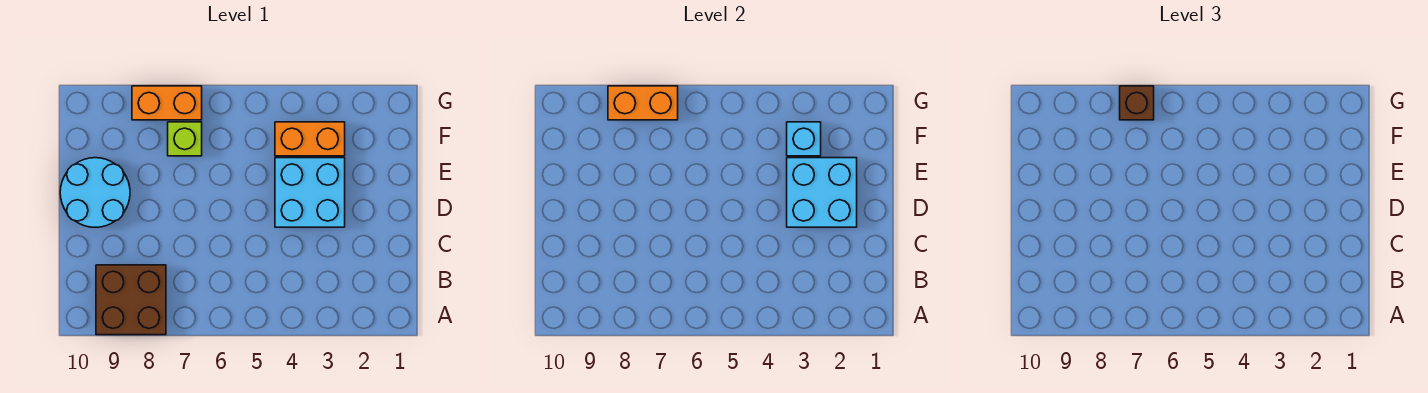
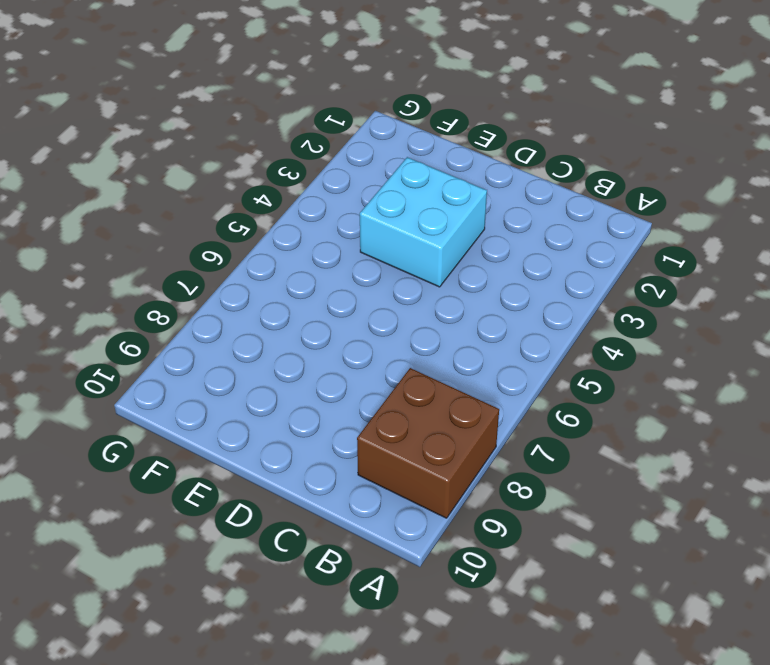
none -> cyan 2x2 round brick [60,158,130,227]
none -> orange 1x2 brick [275,122,345,156]

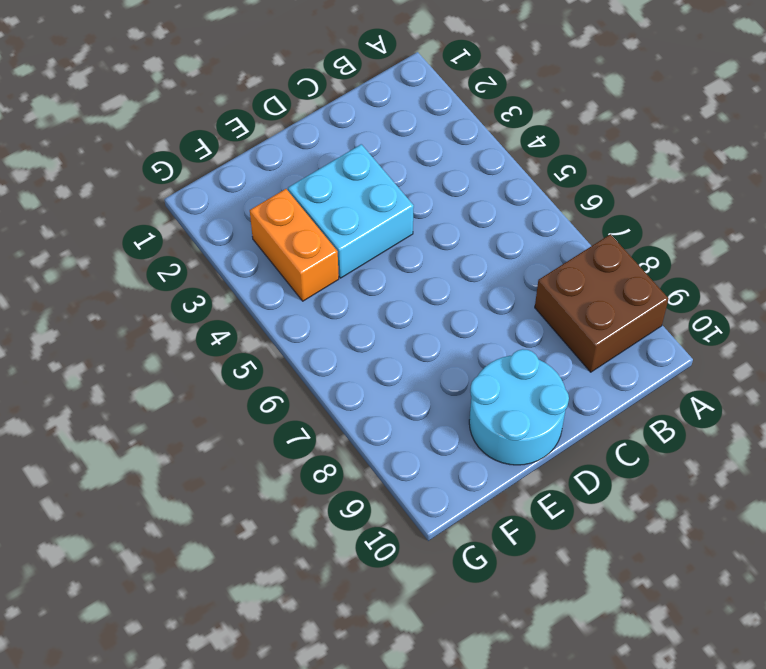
none -> lime 1x1 brick [168,122,202,156]
none -> orange 1x2 brick [132,86,202,120]

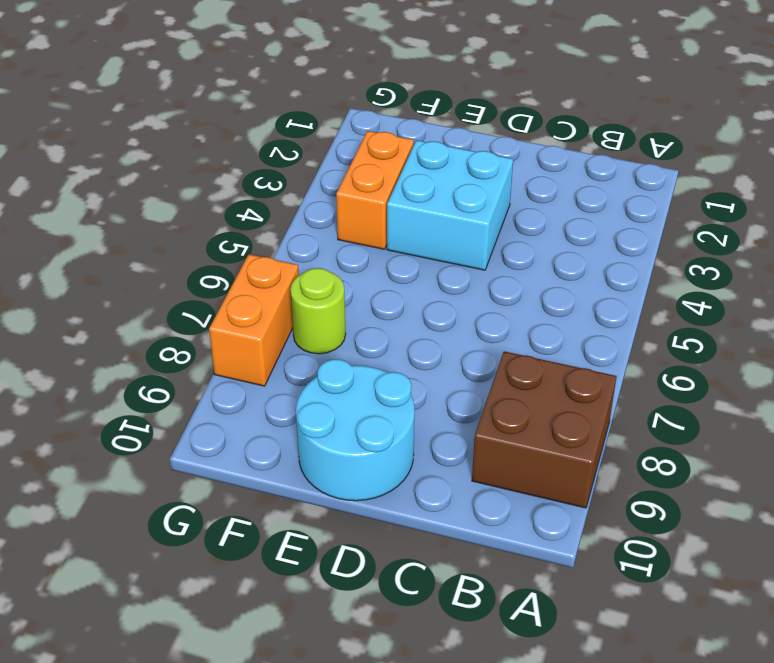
lime 1x1 round brick [291,268,346,354] -> lime 1x1 brick [168,122,202,156]
none -> cyan 2x2 brick [787,158,857,227]
none -> cyan 1x1 brick [787,122,821,156]

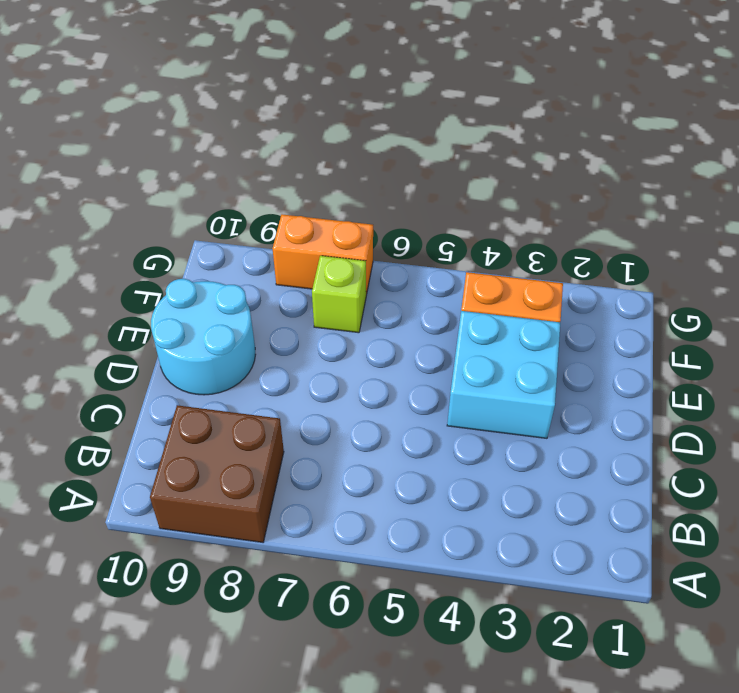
none -> cyan 2x2 brick [787,158,857,227]
none -> cyan 1x1 brick [787,122,821,156]

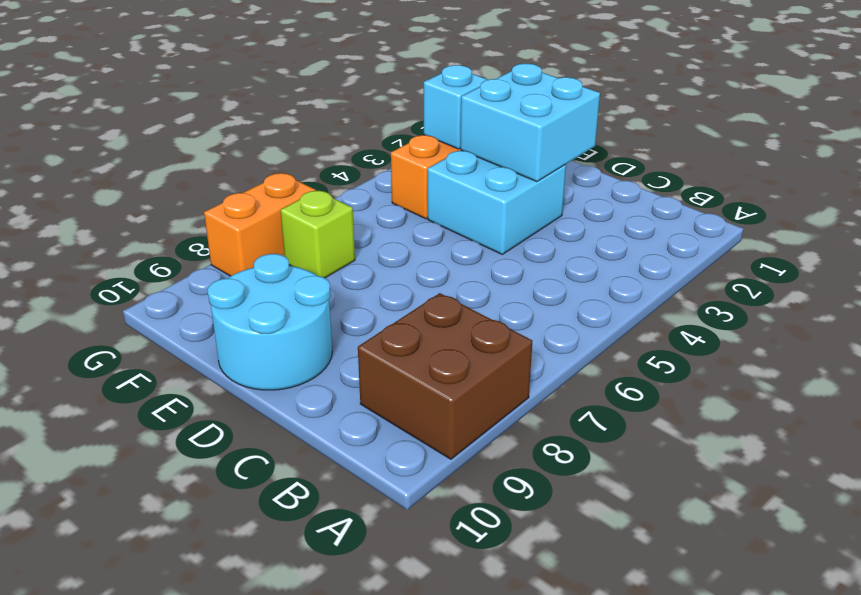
none -> orange 1x2 brick [608,86,678,120]
none -> brown 1x1 brick [1120,86,1154,120]

